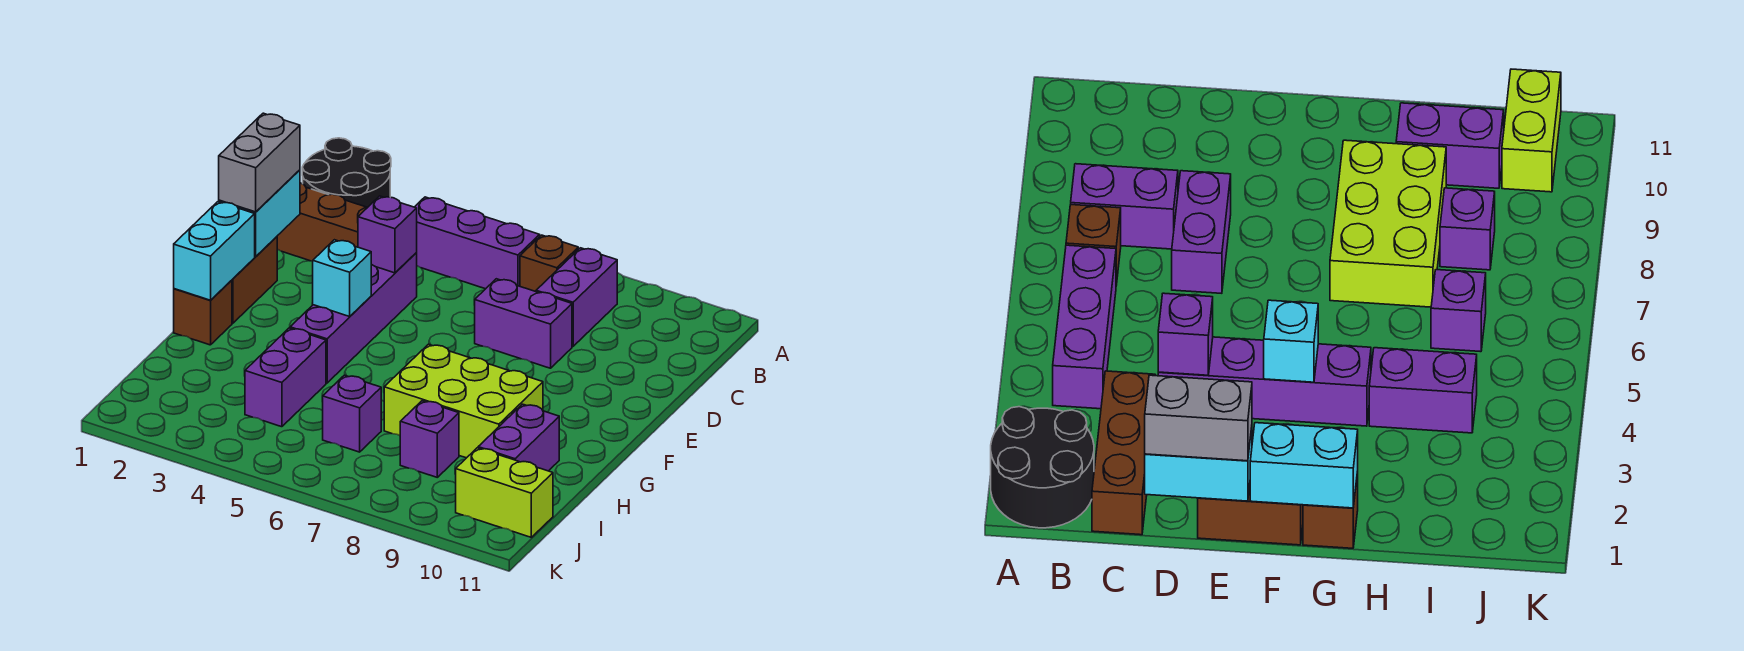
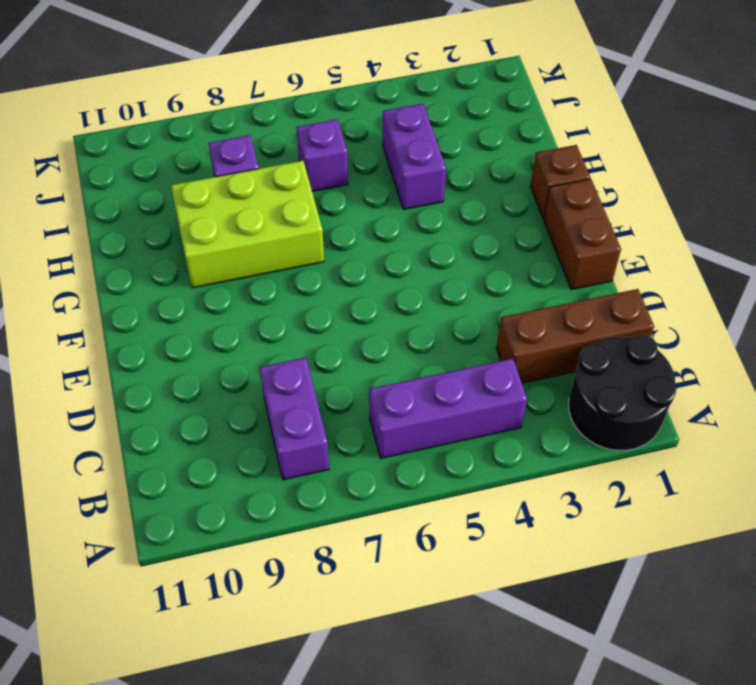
none -> brown 1x1 brick [520,235,578,292]
none -> purple 1x4 brick [290,253,417,383]
none -> purple 1x2 brick [475,279,572,368]

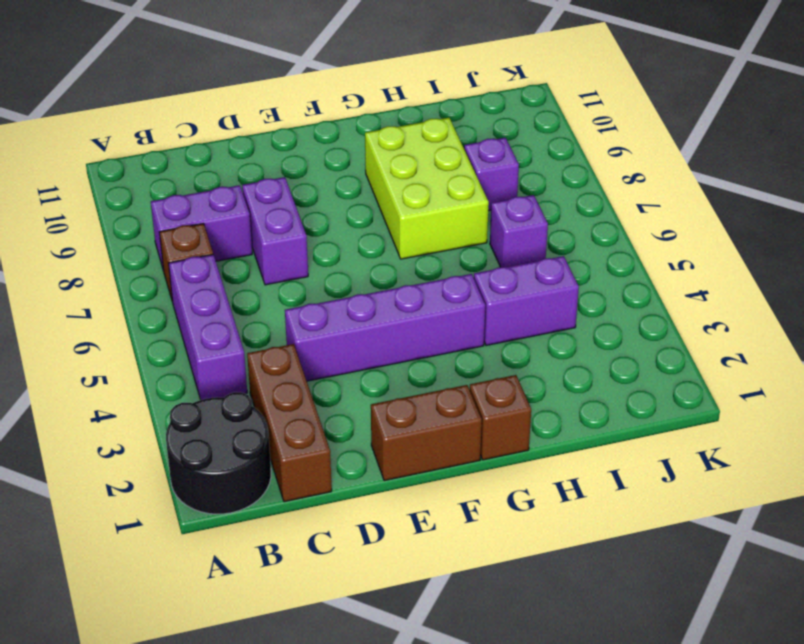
none -> purple 1x2 brick [478,404,559,471]
none -> lime 1x2 brick [456,448,553,537]
none -> cyan 1x2 brick [219,170,300,257]

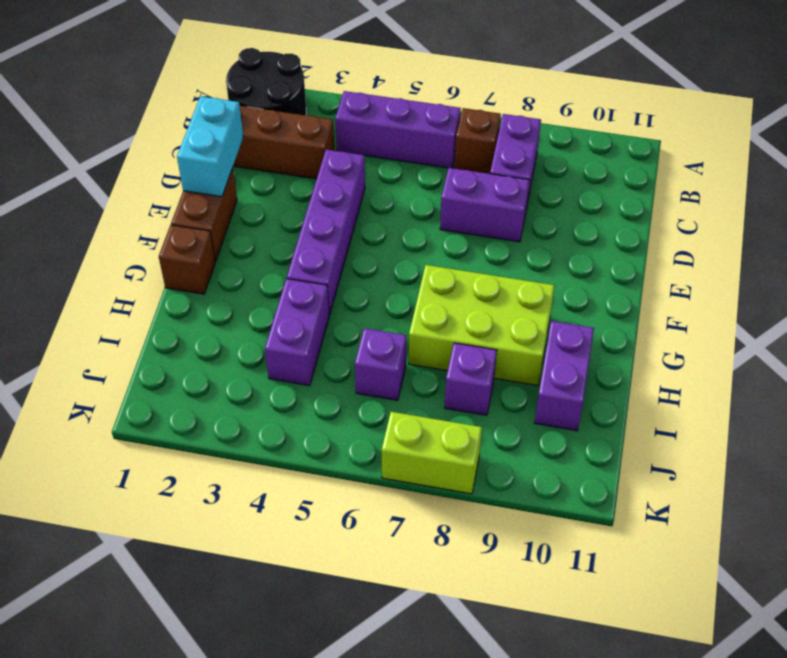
lime 1x2 brick [382,412,482,494] -> lime 1x2 brick moved to [456,448,553,537]
none -> purple 1x1 brick [358,196,417,273]
none -> cyan 1x2 brick [174,202,255,300]
none -> cyan 1x1 brick [312,240,371,316]

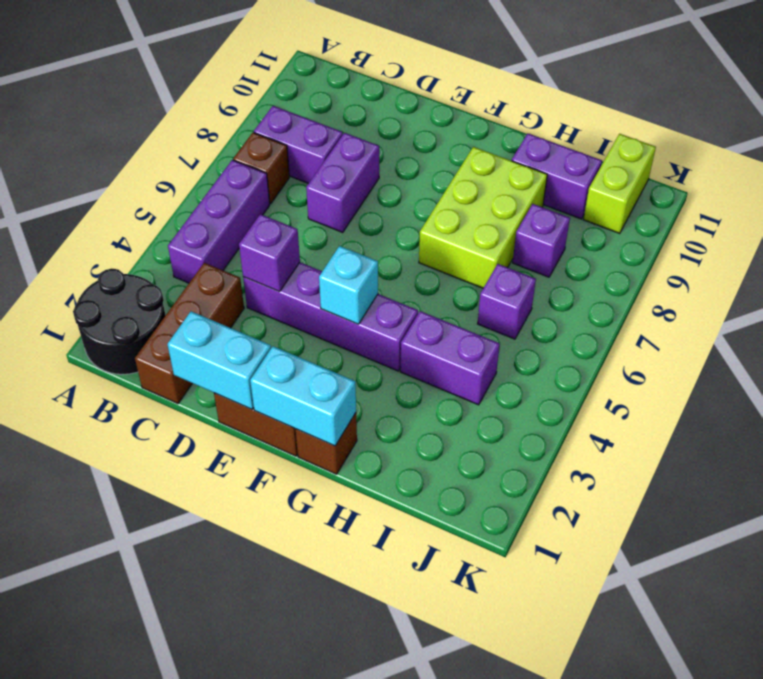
none -> grey 1x2 brick [219,113,300,212]

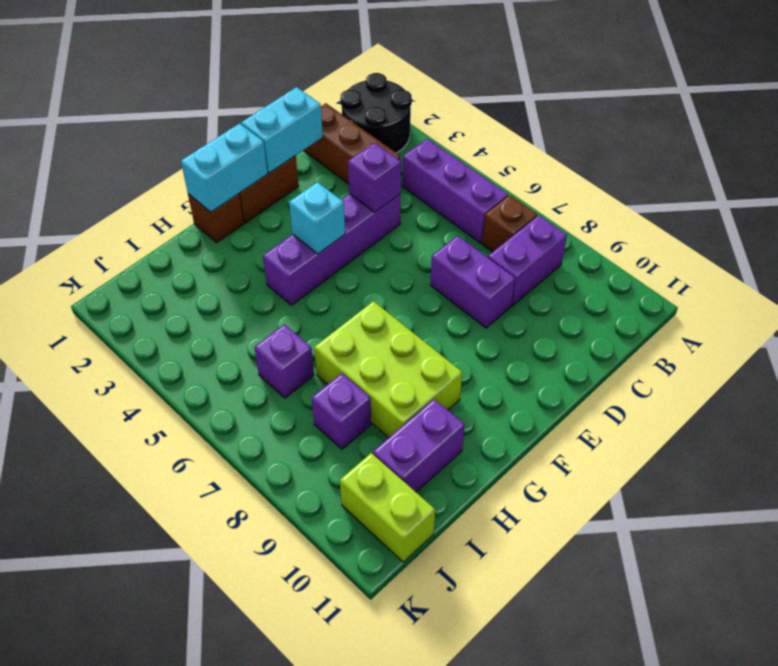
none -> purple 1x2 brick [245,328,326,427]
none -> grey 1x2 brick [219,113,300,212]

